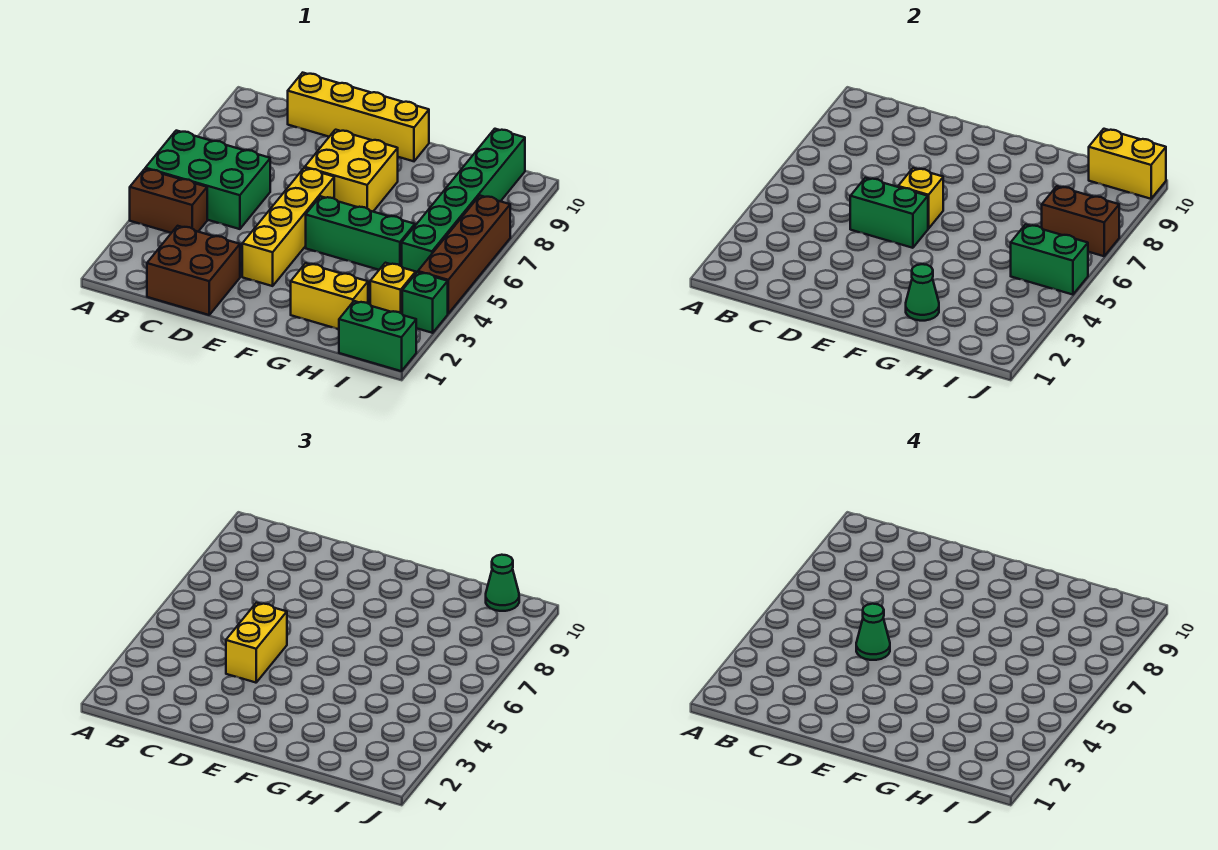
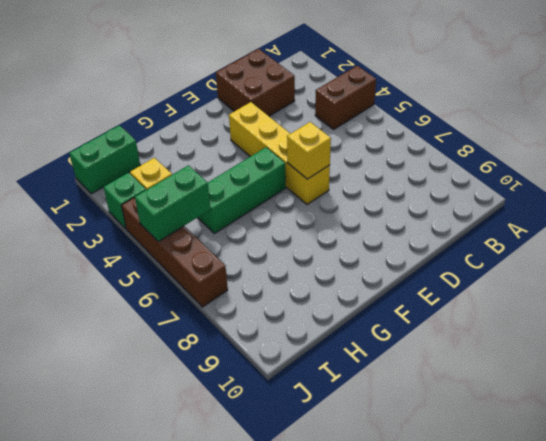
none -> green 2x3 brick [145,131,270,229]
none -> yellow 1x4 brick [287,73,429,161]
none -> yellow 2x2 brick [305,130,398,211]

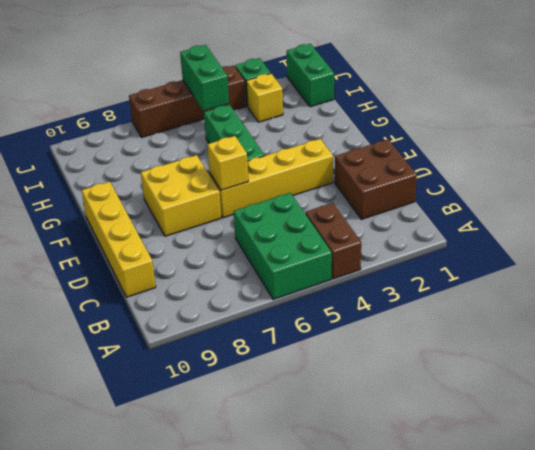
none -> yellow 1x2 brick [291,263,368,329]
none -> green 1x6 brick [402,129,525,273]
none -> green 1x2 brick [850,178,928,248]

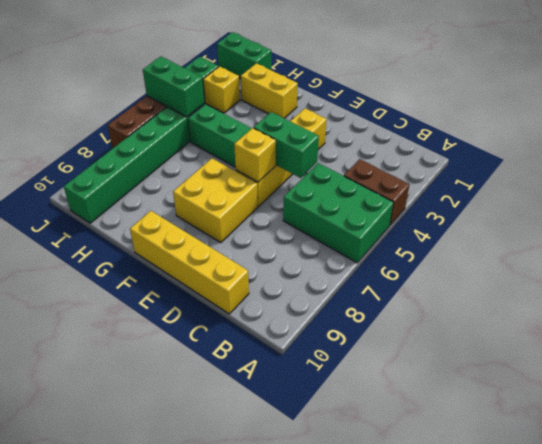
none -> brown 2x2 brick [147,226,240,315]
none -> green 1x1 cone [906,264,939,321]
none -> brown 1x2 brick [1041,186,1119,256]

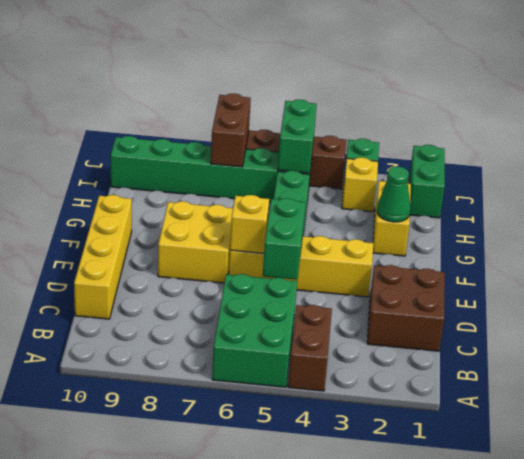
none -> yellow 1x2 brick [1088,129,1166,199]
none -> yellow 1x2 brick [226,603,287,683]
none -> green 1x1 cone [486,555,519,611]

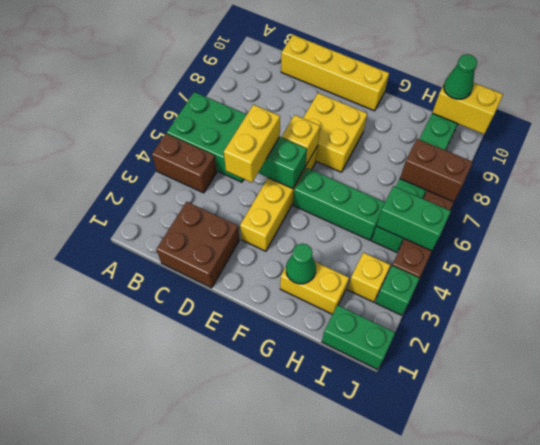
none -> green 1x1 cone [856,604,890,660]

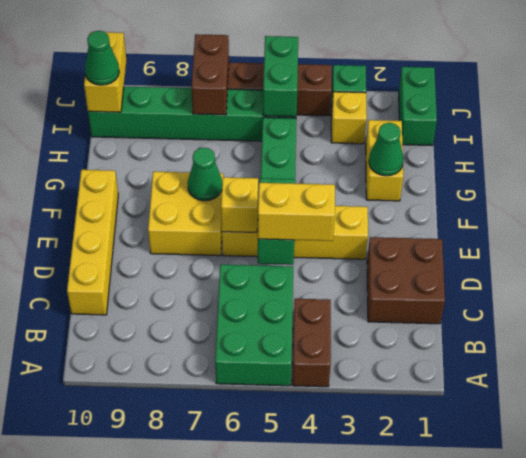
green 1x1 cone [188,147,222,201] -> green 1x1 cone moved to [856,604,890,660]

